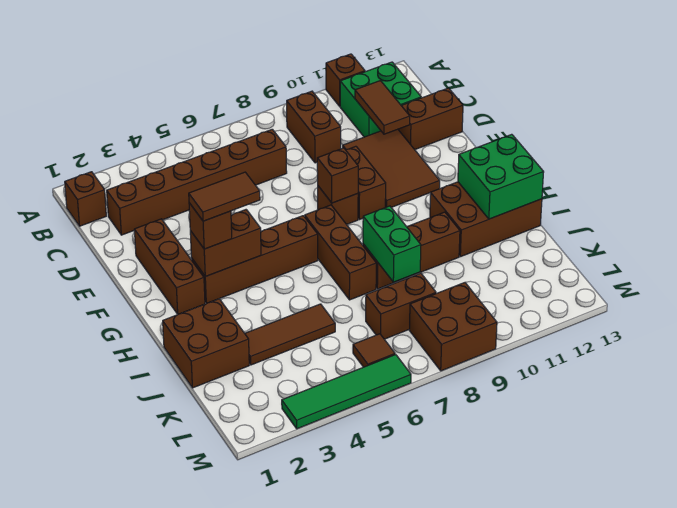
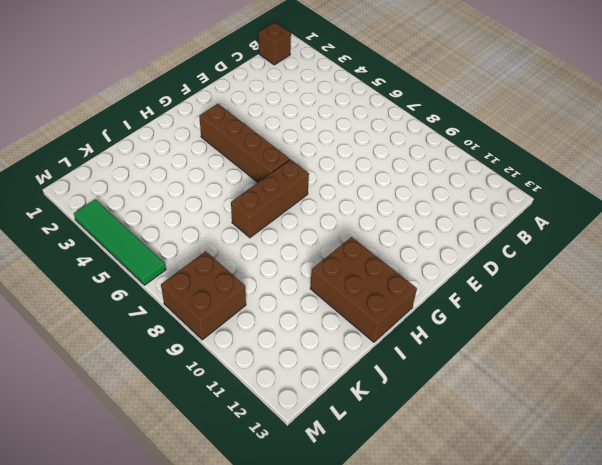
none -> brown 1x1 brick [326,54,365,106]
none -> brown 1x2 brick [287,91,341,163]
none -> green 2x2 brick [340,62,421,137]

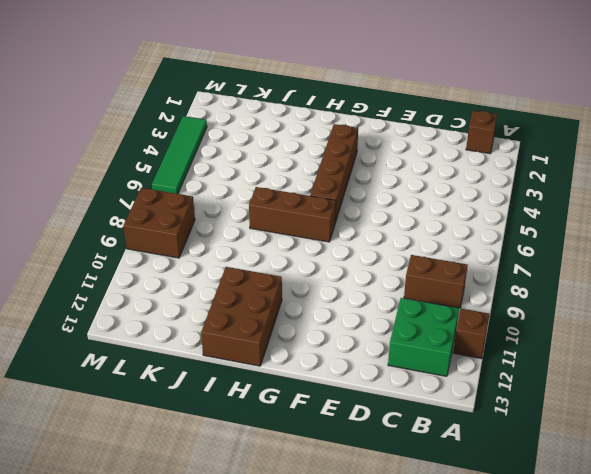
none -> brown 1x6 brick [107,129,287,235]
none -> brown 2x3 tile [343,129,440,207]
none -> brown 1x2 brick [398,88,463,150]

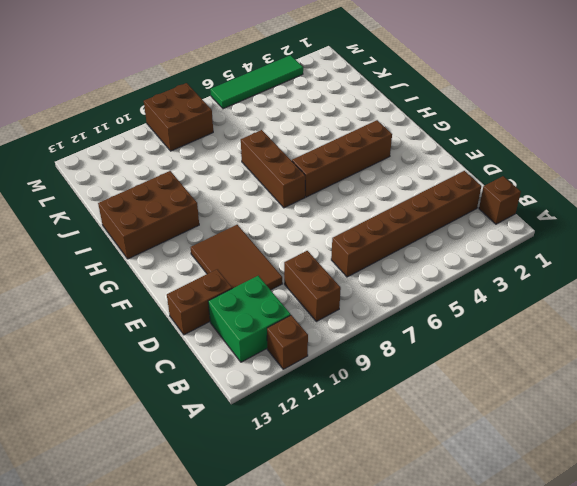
none -> brown 1x3 brick [134,219,205,314]
none -> brown 1x2 brick [346,146,386,220]
none -> brown 1x1 brick [318,186,358,224]

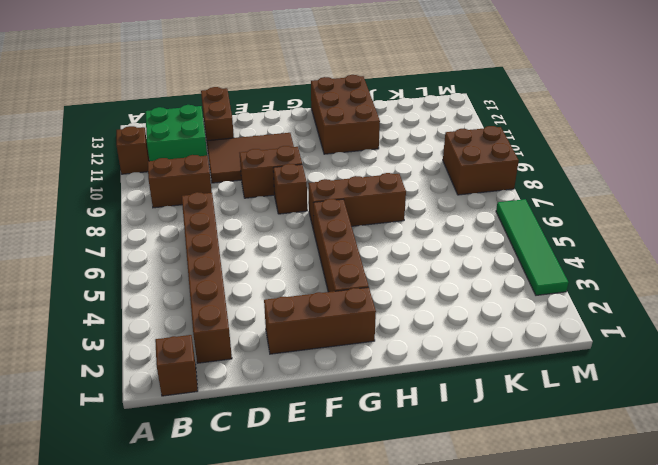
none -> brown 2x2 brick [163,299,249,388]
none -> brown 1x3 brick [363,212,460,289]
none -> brown 1x3 tile [245,304,335,365]

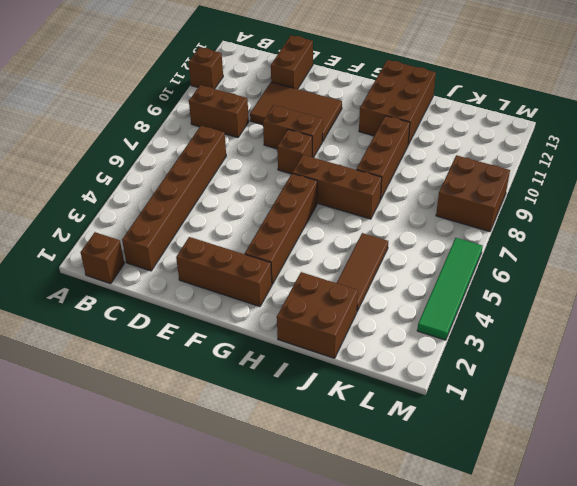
none -> green 2x2 brick [340,62,421,137]
none -> brown 1x2 brick [366,273,436,339]
none -> brown 1x1 tile [353,334,395,367]

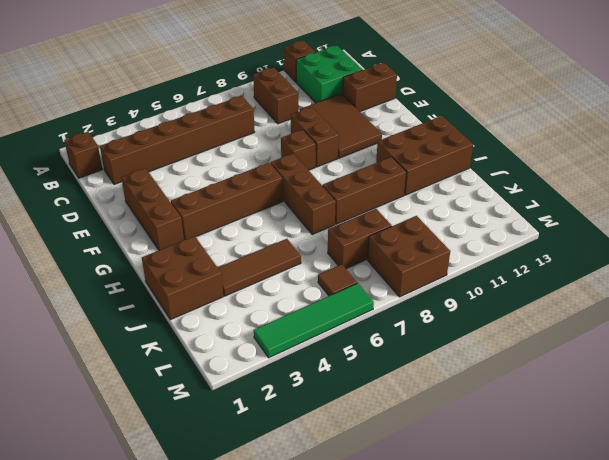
none -> brown 1x2 tile [355,81,410,134]
none -> brown 1x1 brick [317,148,358,203]
none -> brown 1x2 brick [190,210,261,277]

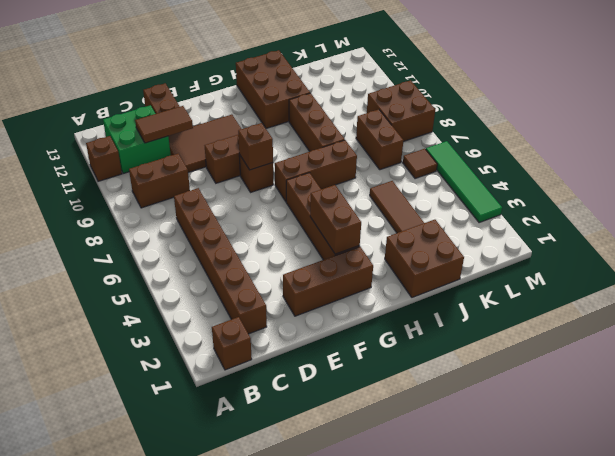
none -> green 2x2 brick [458,134,544,219]
none -> green 1x2 brick [363,206,421,282]
none -> brown 1x1 brick [189,203,232,249]

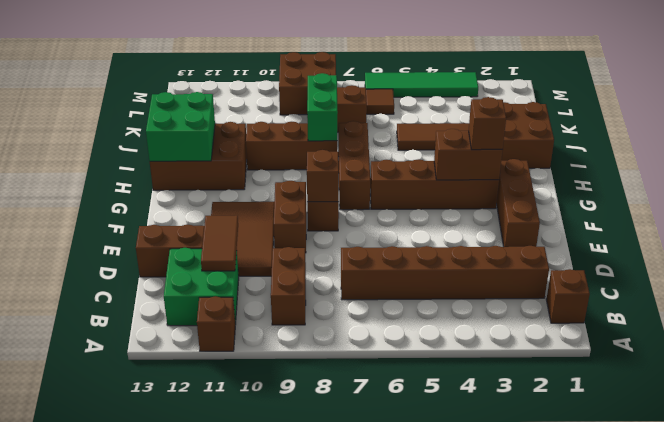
none -> brown 1x2 tile [189,172,260,221]

